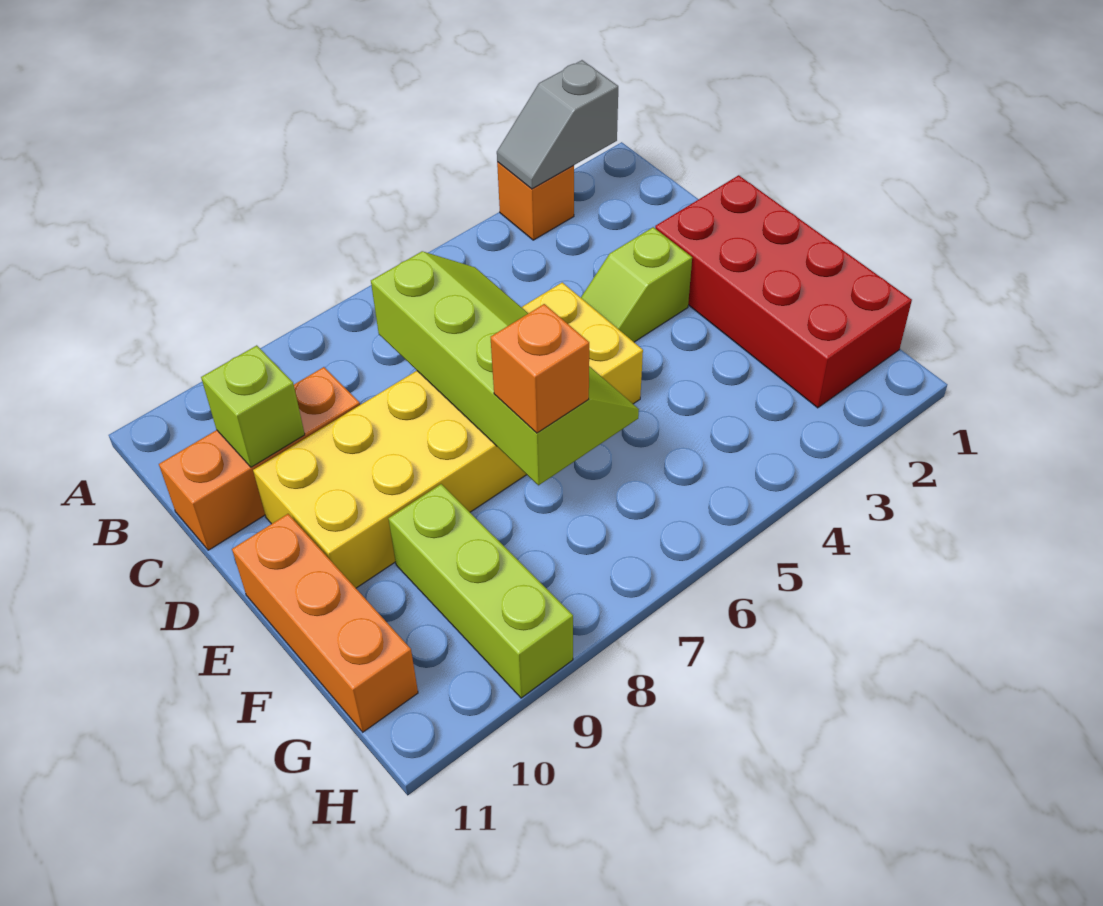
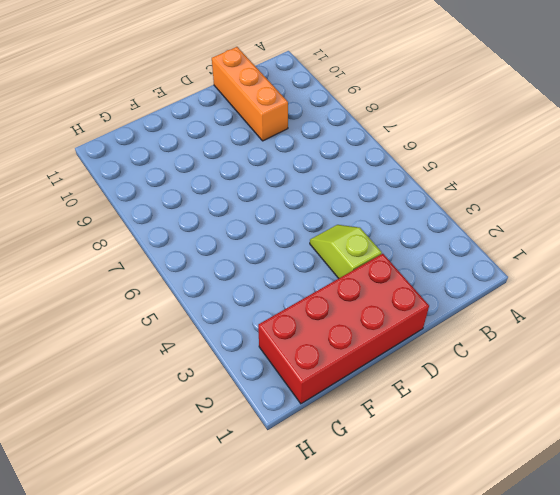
none -> orange 1x1 brick [497,162,574,240]
none -> yellow 2x6 brick [253,282,643,588]

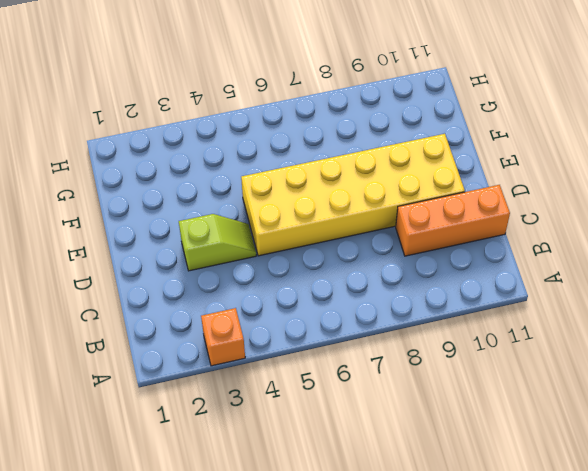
none -> red 2x4 brick [655,175,912,408]
none -> orange 1x3 brick [232,514,418,732]

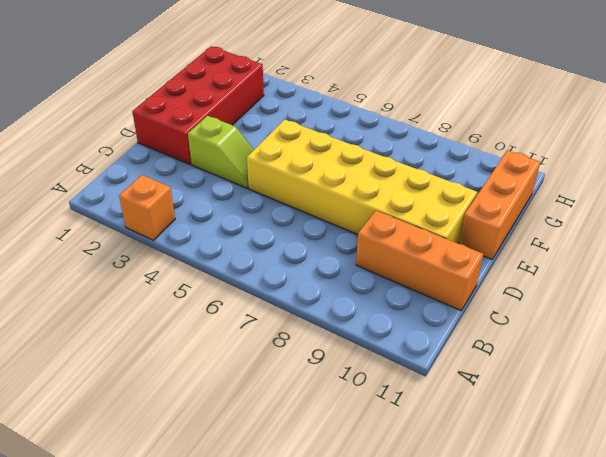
none -> lime 1x3 brick [388,484,573,698]
none -> grey 1x2 slope [497,60,618,189]

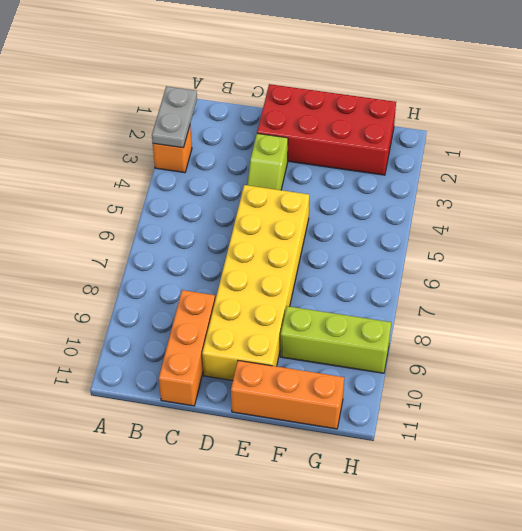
grey 1x2 plate [152,86,197,148] -> grey 1x2 slope [497,60,618,189]
none -> lime 2x4 slope [371,251,639,485]
none -> lime 1x1 brick [201,345,305,467]

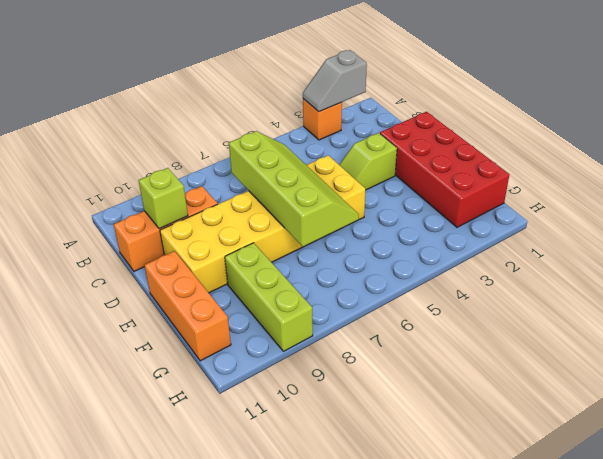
none -> orange 1x1 brick [491,304,589,433]

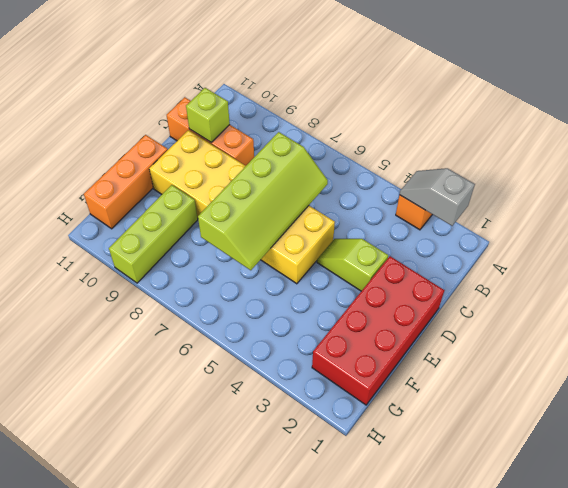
none -> orange 1x1 brick [491,304,589,433]

